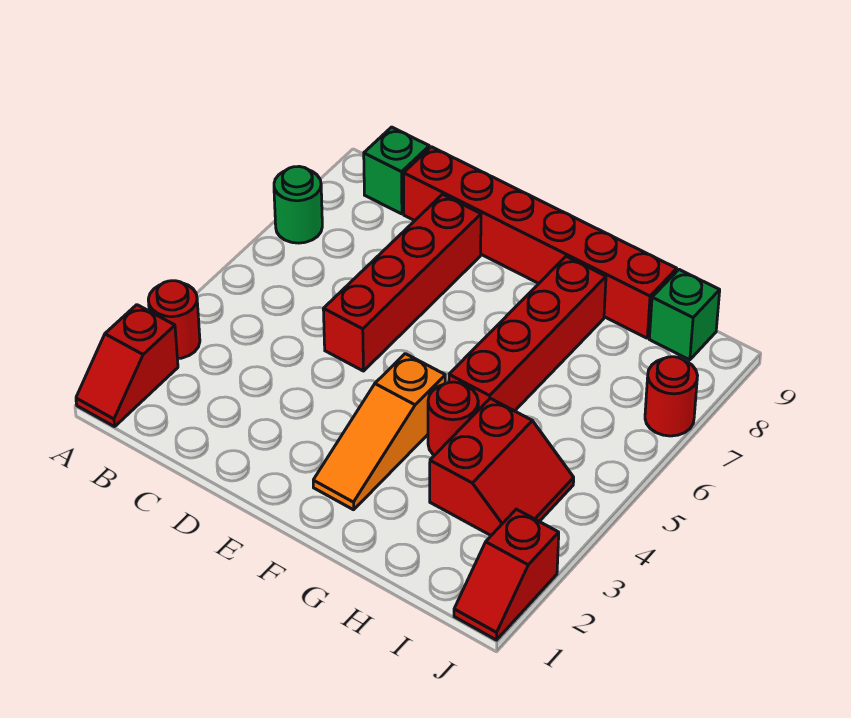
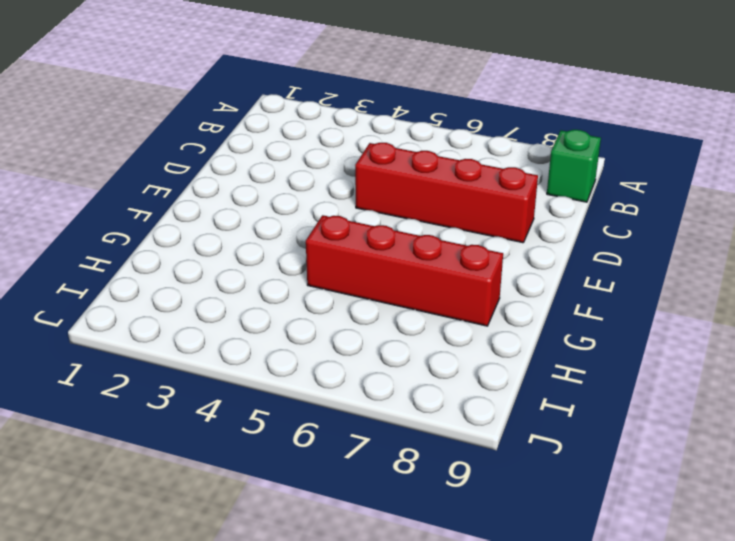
none -> red 1x2 slope [76,305,178,427]
none -> red 1x1 round brick [148,281,200,359]
none -> green 1x1 round brick [274,167,322,243]

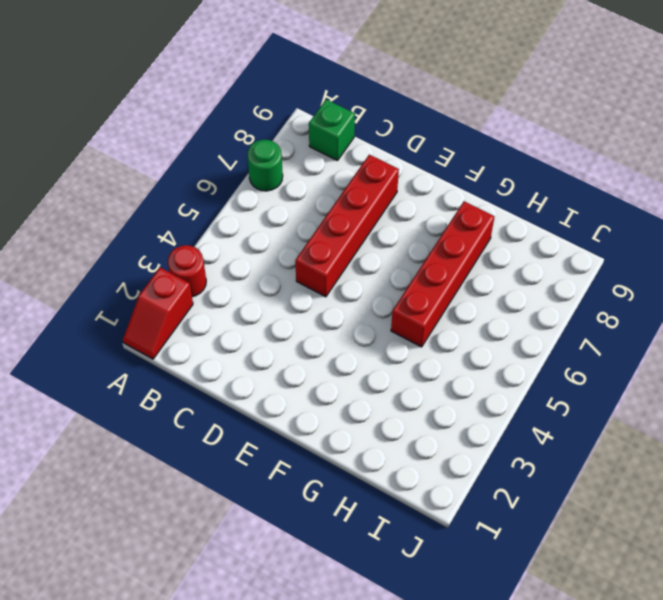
none -> red 1x6 brick [404,147,677,338]
none -> orange 1x3 slope [313,354,445,510]
none -> red 1x1 round brick [428,382,478,455]

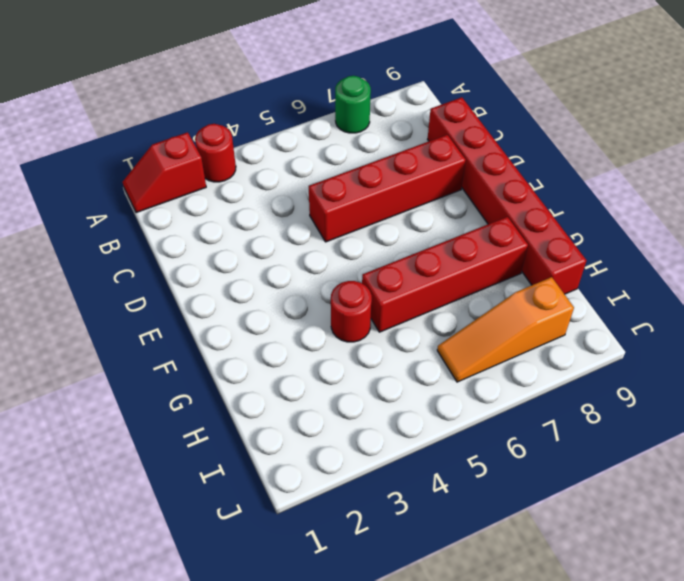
orange 1x3 slope [437,277,574,382] -> orange 1x3 slope moved to [313,354,445,510]
none -> green 1x1 brick [364,127,429,214]
none -> red 2x2 slope [430,398,574,535]
none -> green 1x1 brick [649,270,720,360]

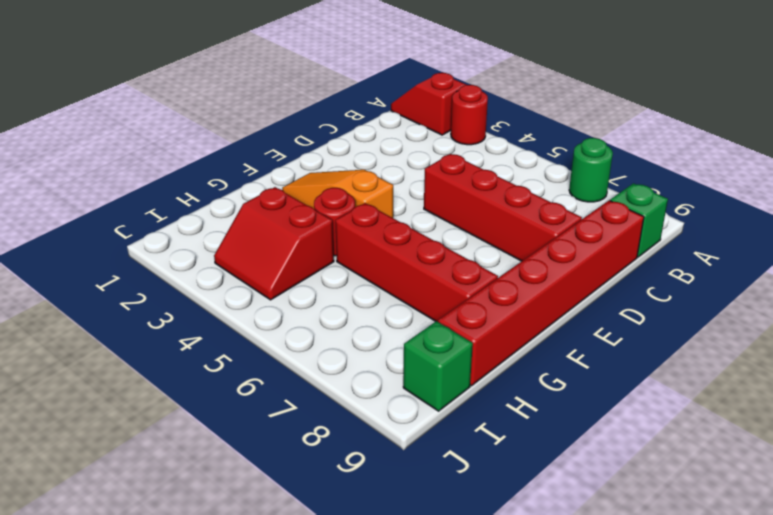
none -> red 1x2 slope [454,509,559,640]
none -> red 1x1 round brick [645,357,698,436]

